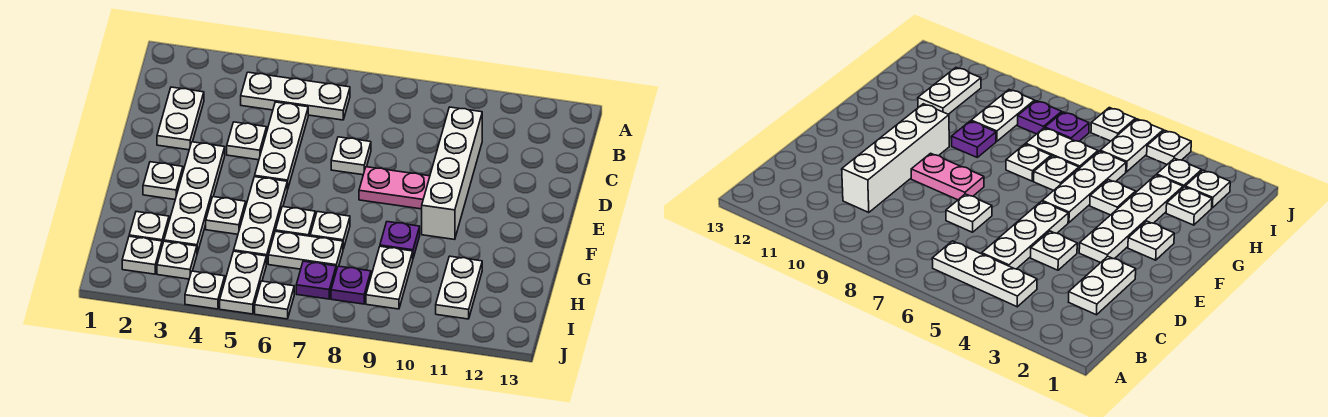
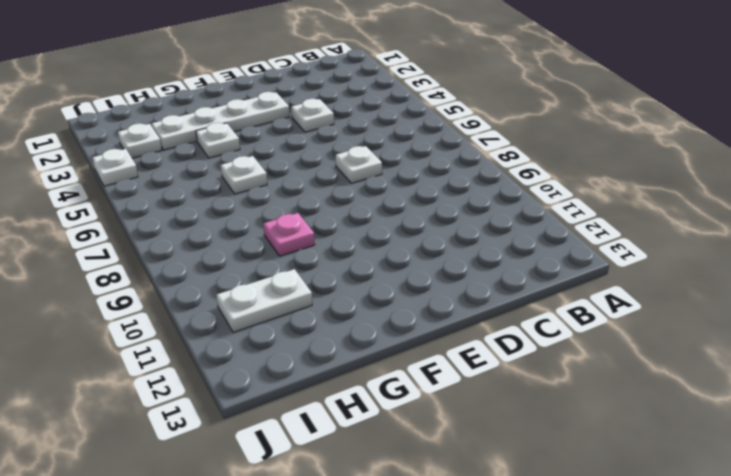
pink 1x1 plate [264,213,315,256] -> purple 1x1 plate [380,222,420,258]
none -> white 1x3 plate [241,72,350,120]
none -> white 1x2 plate [157,87,204,150]
none -> white 1x3 plate [255,102,308,189]

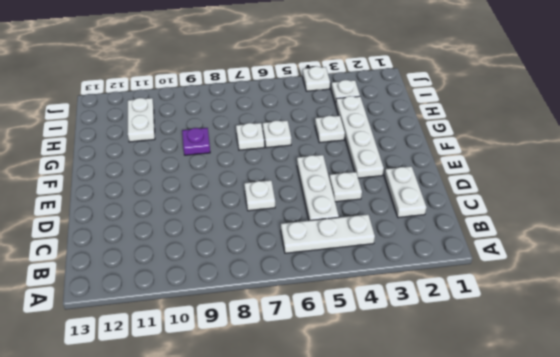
none -> white 1x4 brick [422,107,482,240]
none -> pink 1x2 plate [359,167,430,209]
none -> white 1x1 plate [143,162,183,199]

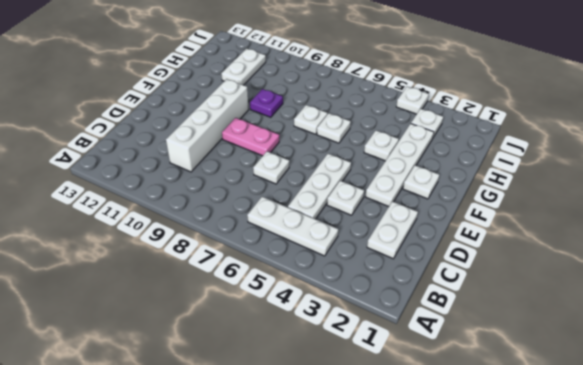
none -> white 1x3 plate [234,177,287,264]
none -> white 1x1 plate [129,212,169,245]
none -> white 1x2 plate [268,231,343,270]

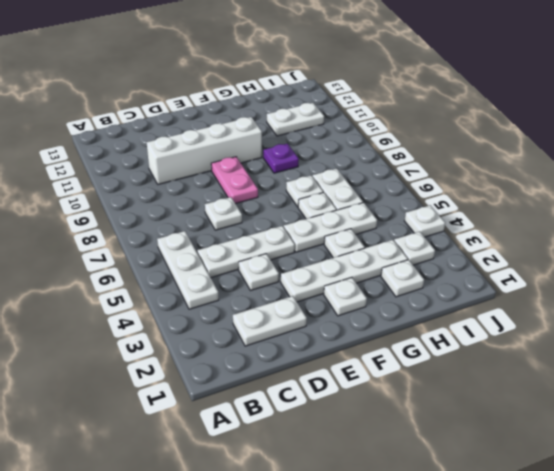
none -> white 1x2 plate [366,246,413,309]
none -> white 1x1 plate [122,236,162,274]
none -> white 1x2 plate [220,251,266,314]

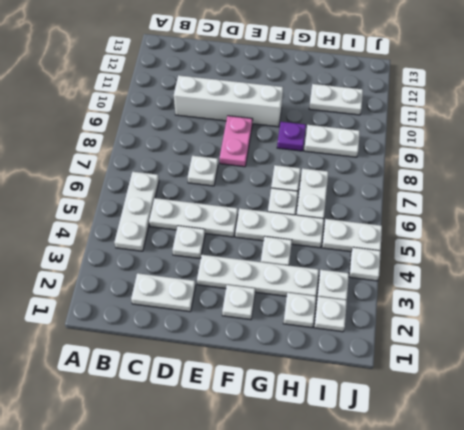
none -> purple 1x1 plate [296,261,336,299]
none -> purple 1x1 plate [331,266,371,304]
none -> white 1x1 plate [255,281,294,319]

